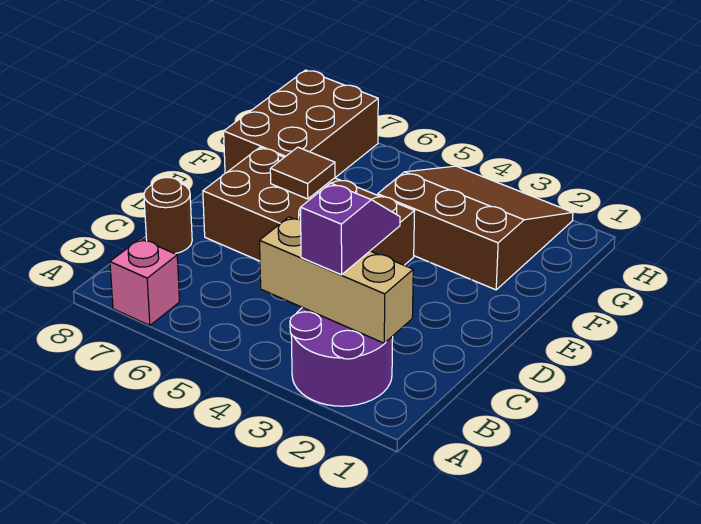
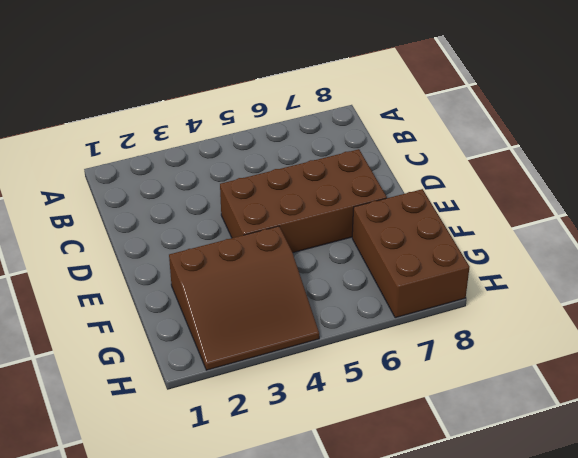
none -> purple 2x2 round brick [290,308,393,406]
none -> pink 1x1 brick [110,239,180,326]

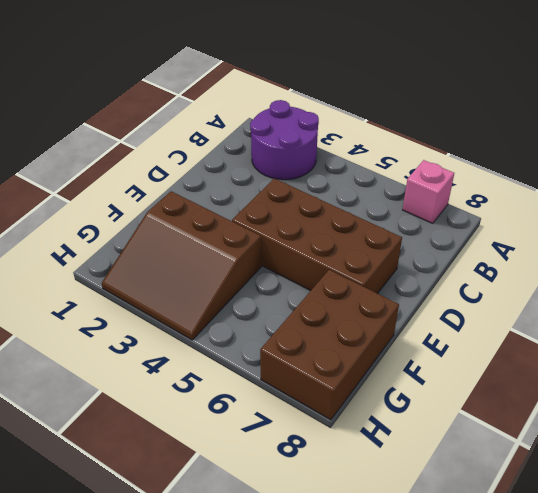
none -> brown 1x1 round brick [144,177,192,254]
none -> tan 1x3 brick [260,217,413,343]

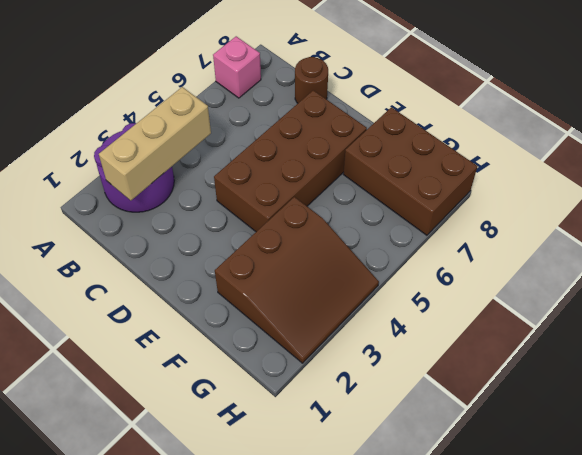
none -> brown 1x1 tile [270,147,335,199]
none -> purple 1x2 slope [300,183,400,275]

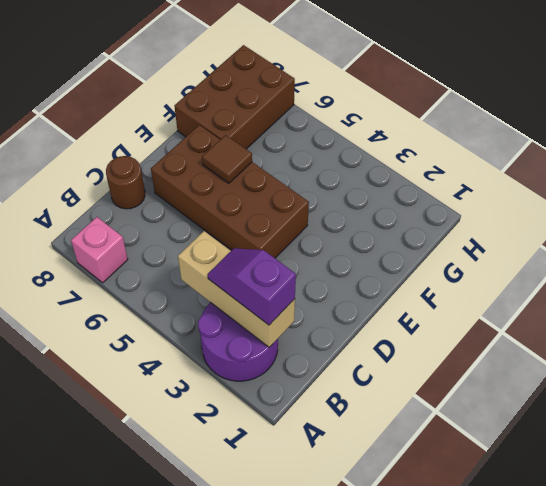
purple 1x2 slope [208,248,296,325] -> purple 1x2 slope turned to [300,183,400,275]
none -> brown 3x3 slope [378,166,573,290]

